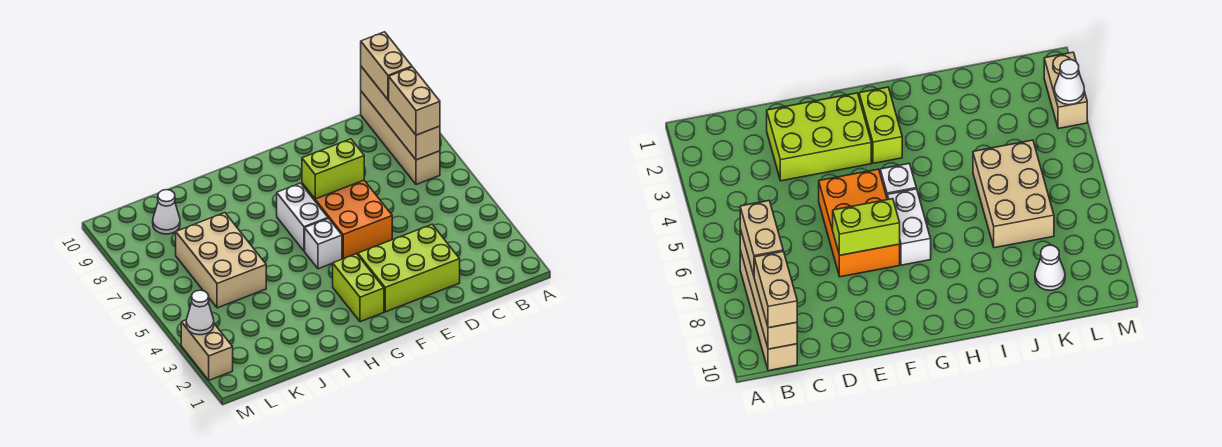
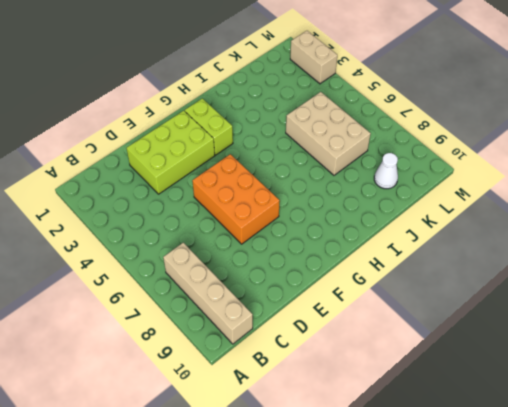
none -> white 1x1 brick [305,219,342,269]
none -> white 1x2 brick [277,183,328,251]
none -> tan 1x4 brick [361,67,440,160]

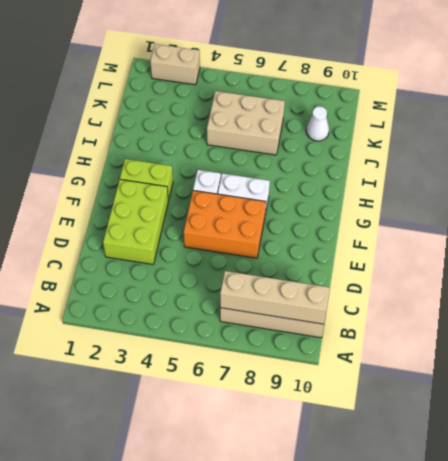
none -> lime 1x2 brick [302,139,364,199]
none -> white 1x1 cone [186,290,214,335]
none -> tan 1x2 brick [389,67,440,135]

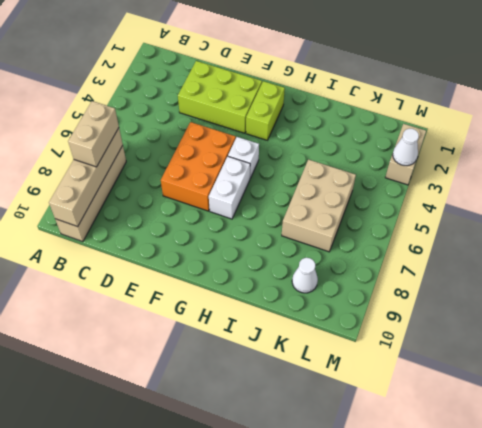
none -> lime 1x2 brick [302,139,364,199]
none -> tan 1x2 brick [361,32,412,100]

